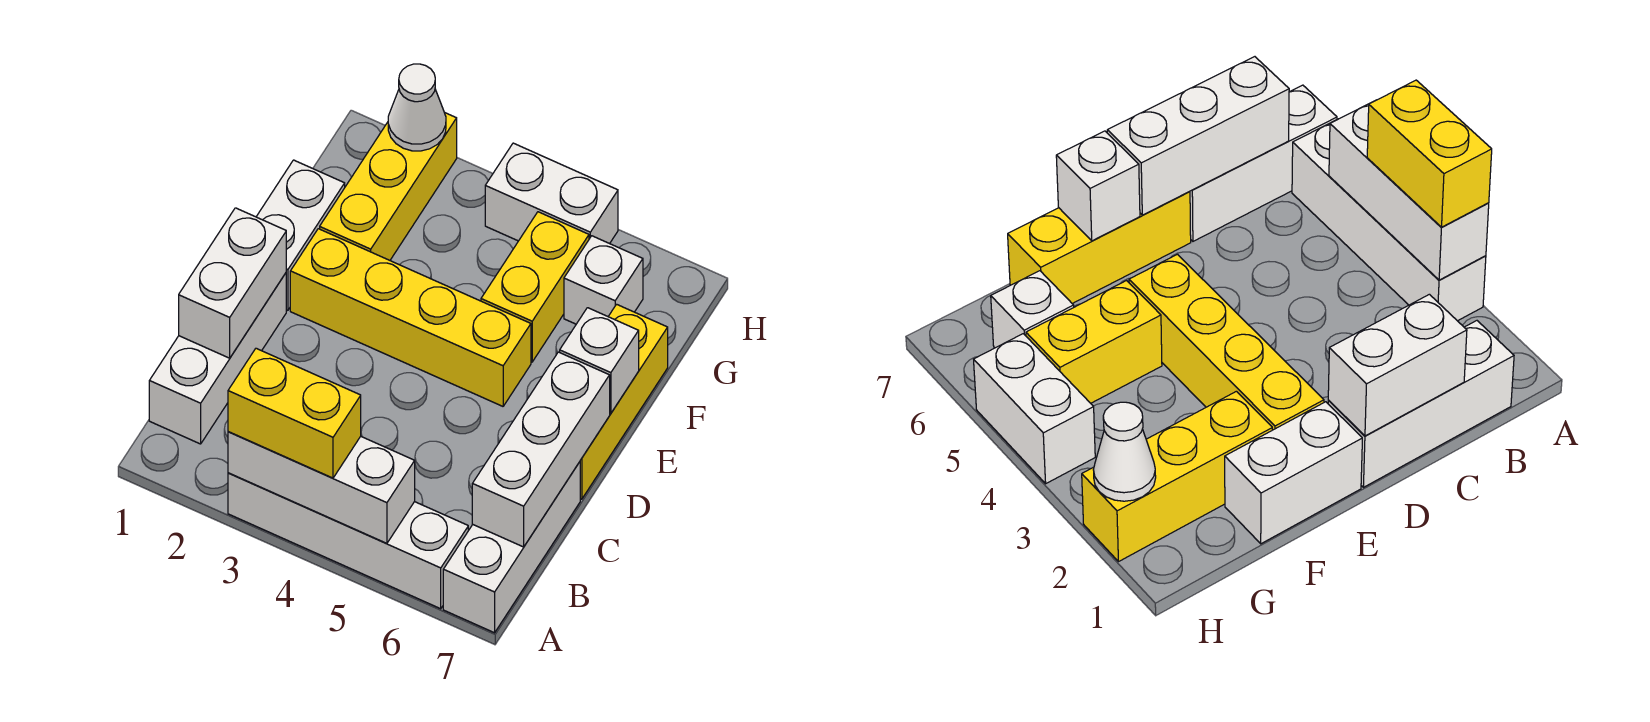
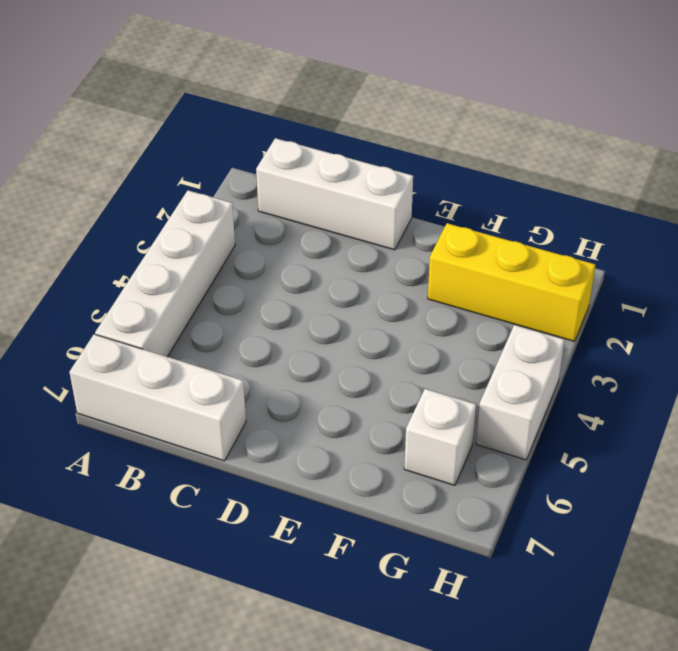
none -> yellow 1x3 brick [580,304,668,499]
none -> white 1x2 brick [256,160,345,310]
none -> yellow 1x4 brick [290,229,531,406]

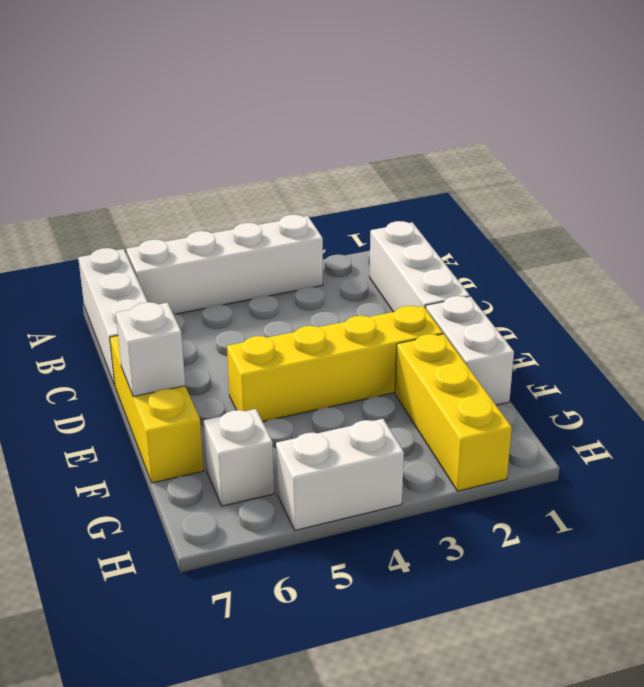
none -> yellow 1x2 brick [481,212,589,362]
none -> white 1x3 brick [228,432,415,544]
none -> white 1x3 brick [472,352,610,547]

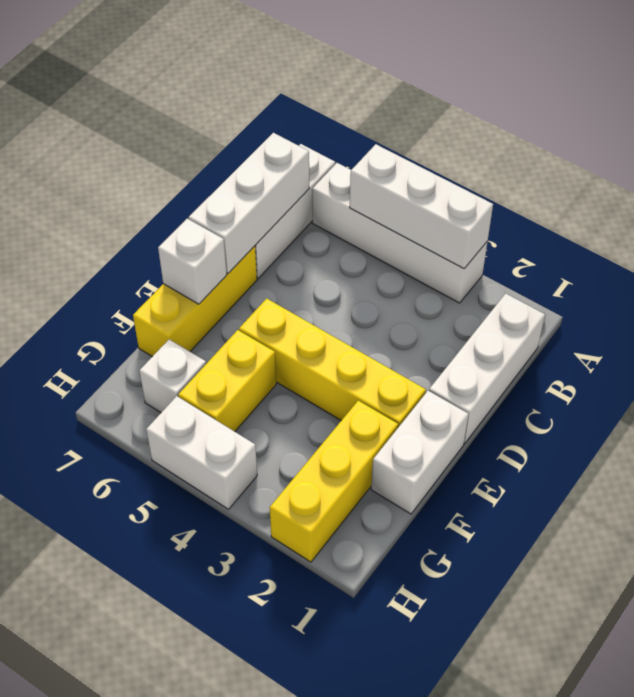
none -> white 1x2 brick [179,208,286,358]
none -> white 1x1 cone [388,64,446,151]
none -> yellow 1x2 brick [228,348,361,478]

